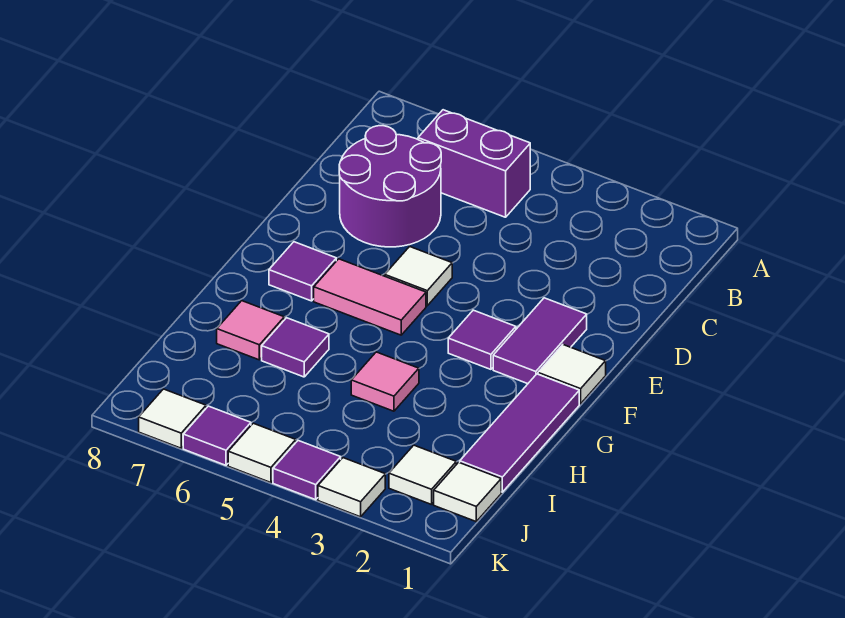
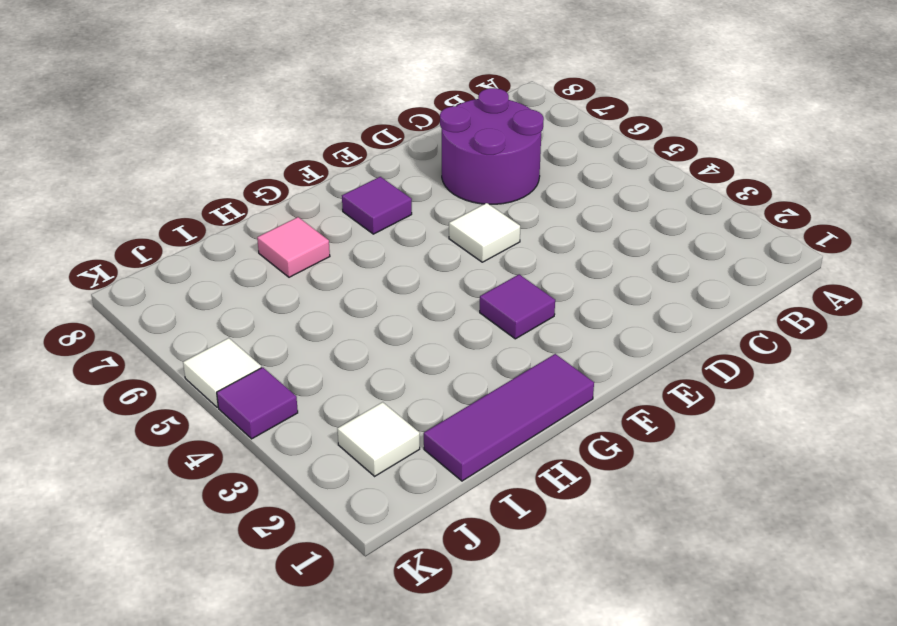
none -> purple 1x2 brick [418,110,530,217]
none -> purple 1x2 tile [493,298,587,384]
none -> white 1x1 tile [538,345,606,404]

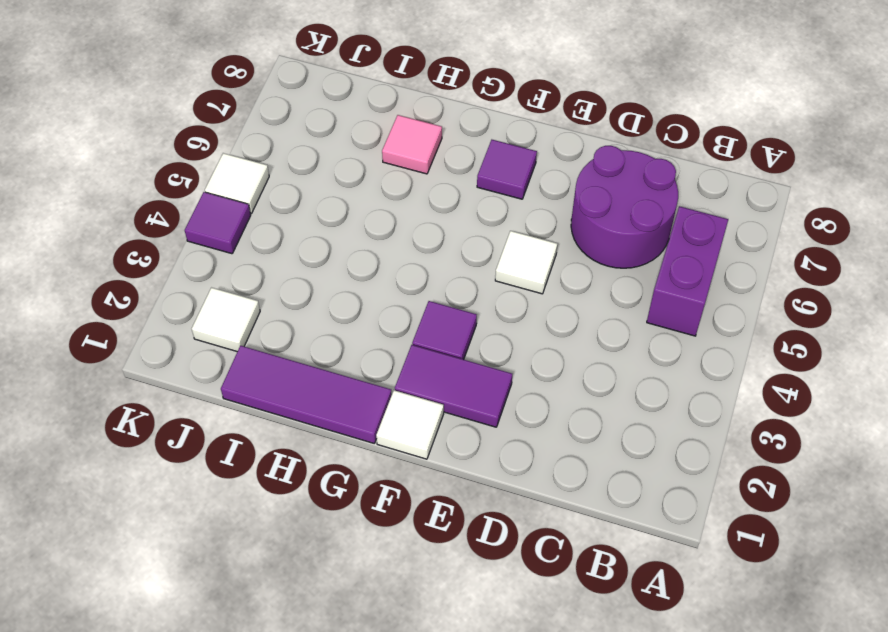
none -> pink 1x2 tile [314,259,426,335]
none -> pink 1x1 tile [351,352,419,411]
none -> purple 1x1 tile [262,318,329,377]

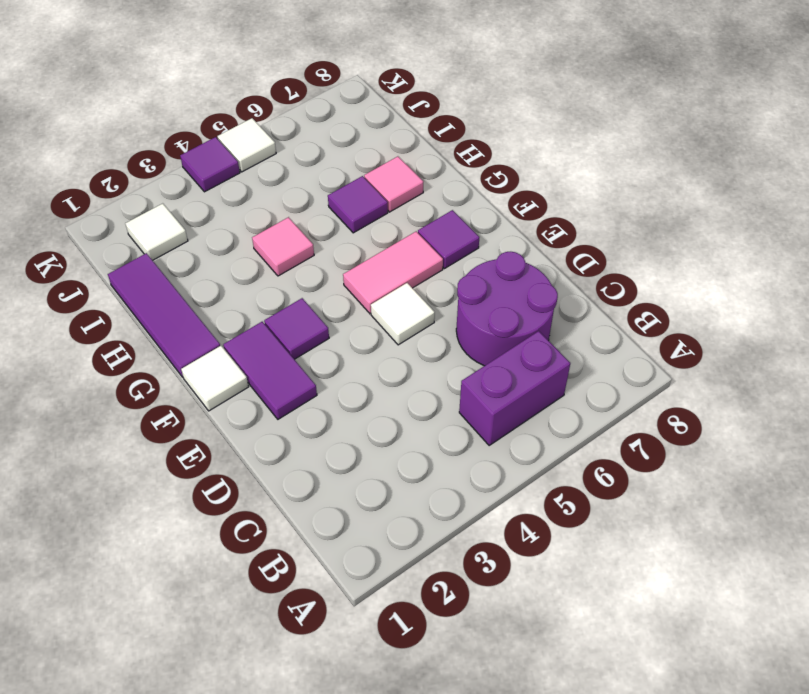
none -> white 1x1 tile [434,462,501,521]
none -> white 1x1 tile [318,458,385,517]
none -> purple 1x1 tile [183,406,251,465]

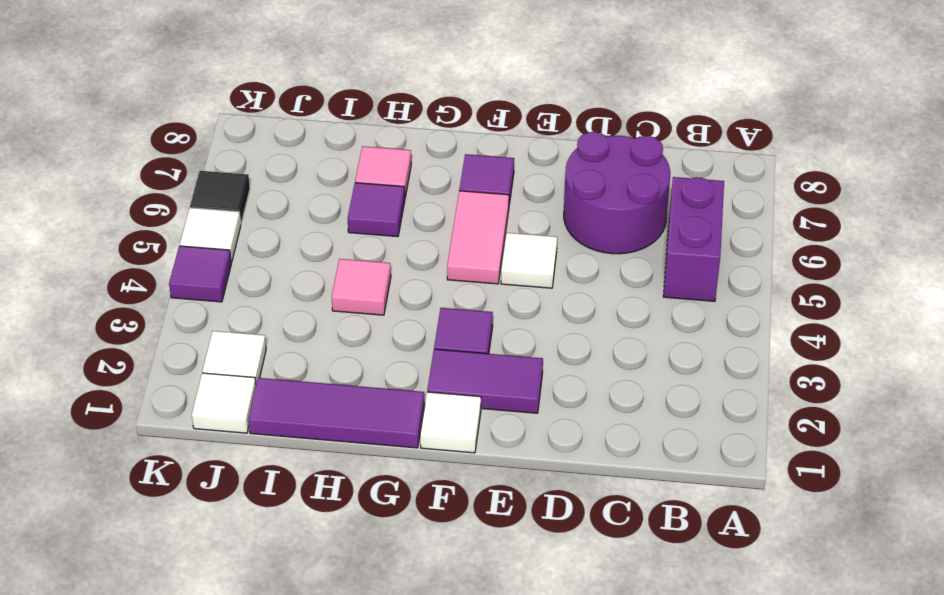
black 1x1 tile [190,171,250,223] -> purple 1x1 tile [183,406,251,465]
none -> white 1x1 tile [318,458,385,517]
none -> white 1x1 tile [139,389,206,448]

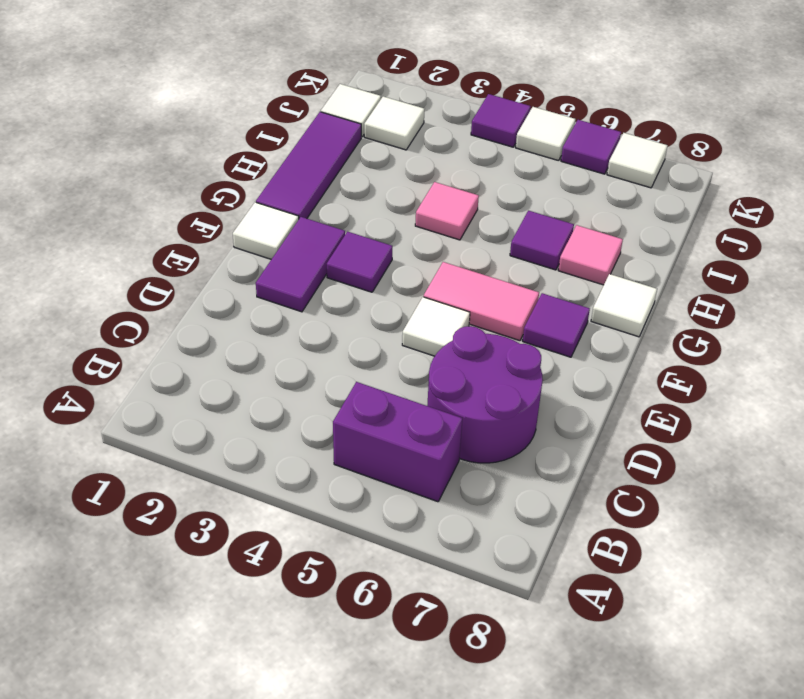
white 1x1 tile [591,274,657,337] -> white 1x1 tile moved to [318,458,385,517]

